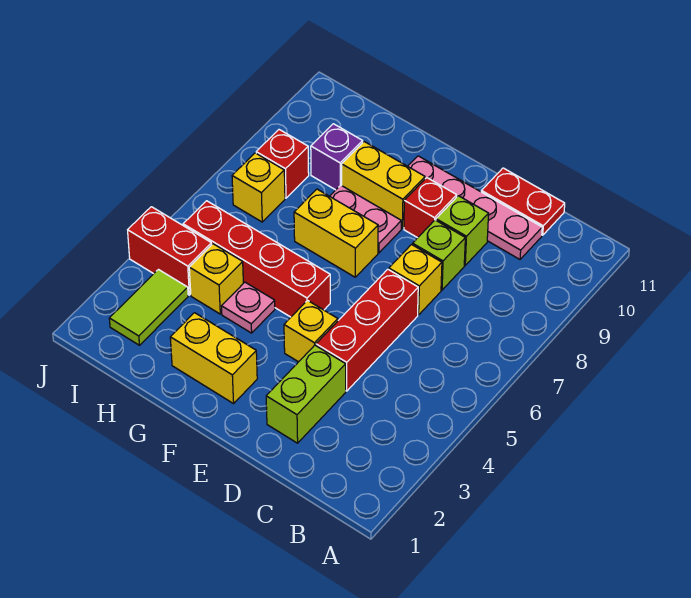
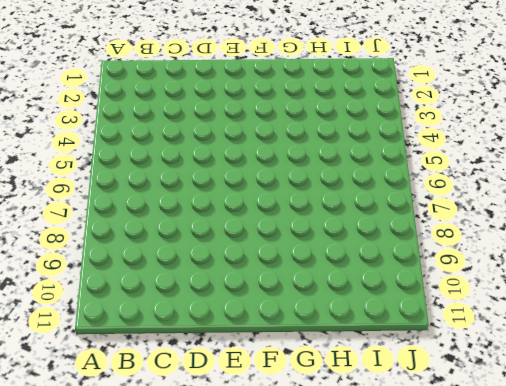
none -> pink 1x4 plate [408,156,542,259]
none -> red 1x2 plate [481,168,565,235]
none -> lime 1x2 brick [266,345,346,443]

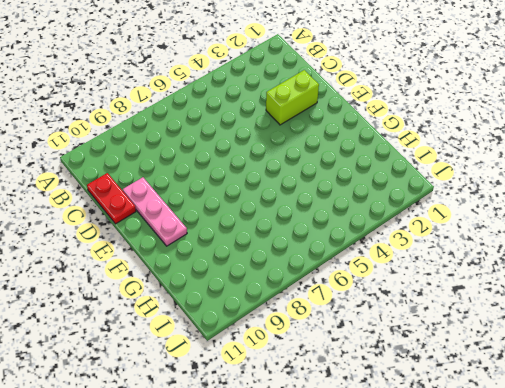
pink 1x3 plate [123,177,187,246] -> pink 1x4 plate [408,156,542,259]
none -> red 1x3 brick [316,269,418,391]
none -> yellow 1x1 brick [389,245,442,315]
none -> lime 1x1 brick [413,220,465,290]

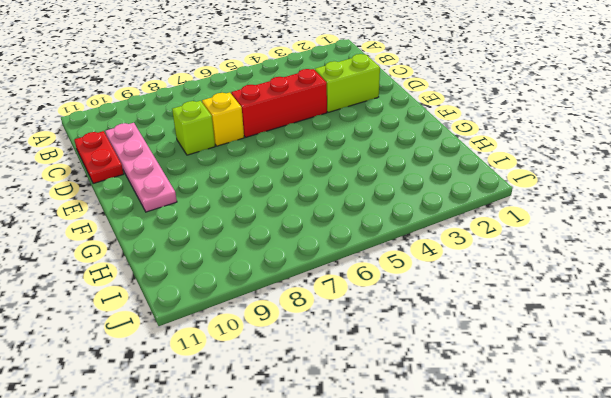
none -> lime 1x1 brick [436,196,489,265]
none -> yellow 1x1 brick [284,301,338,362]
none -> red 1x1 brick [404,178,457,238]

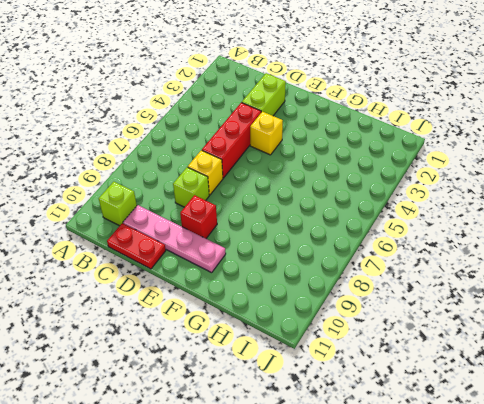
lime 1x1 brick [99,182,137,226] -> lime 1x1 brick moved to [436,196,489,265]
none -> yellow 1x2 brick [170,313,257,404]
none -> red 1x4 brick [183,201,330,317]
none -> yellow 1x2 brick [294,189,378,277]

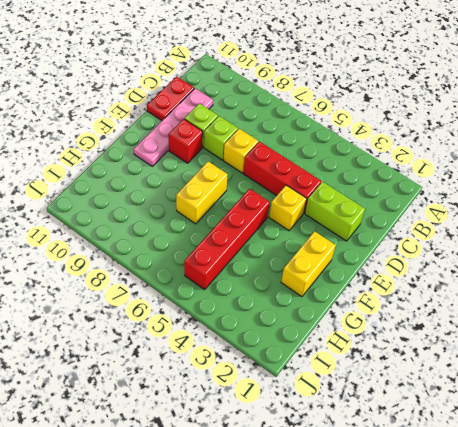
none -> pink 1x2 plate [330,185,401,253]
none -> yellow 1x2 brick [342,142,425,228]
none -> pink 1x1 plate [222,282,275,333]

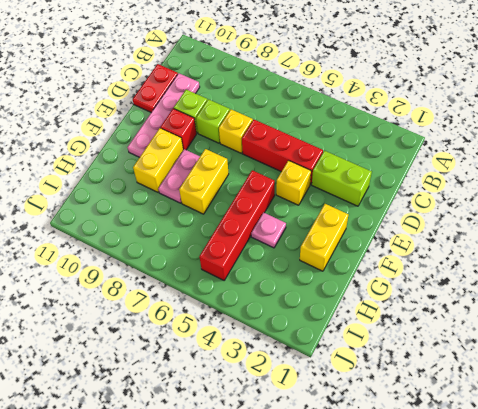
none -> yellow 1x1 brick [189,244,243,314]
none -> purple 1x1 brick [311,124,363,190]
none -> lime 1x2 tile [109,270,188,345]

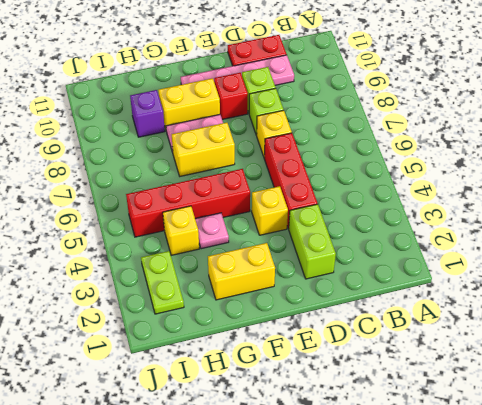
lime 1x2 plate [141,251,184,314] -> lime 1x2 tile [109,270,188,345]
none -> red 1x2 brick [128,207,212,295]
none -> yellow 1x1 brick [232,153,285,222]
none -> red 1x1 brick [256,130,309,198]

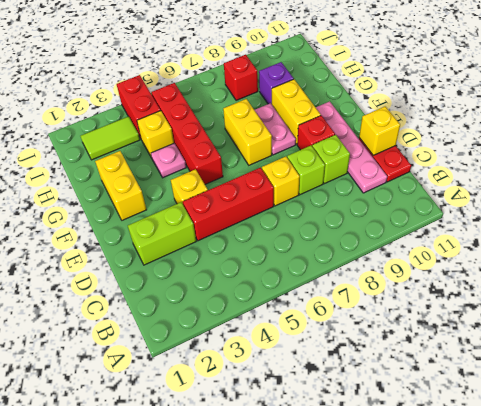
yellow 1x1 brick [359,107,400,156] -> yellow 1x1 brick moved to [232,153,285,222]

